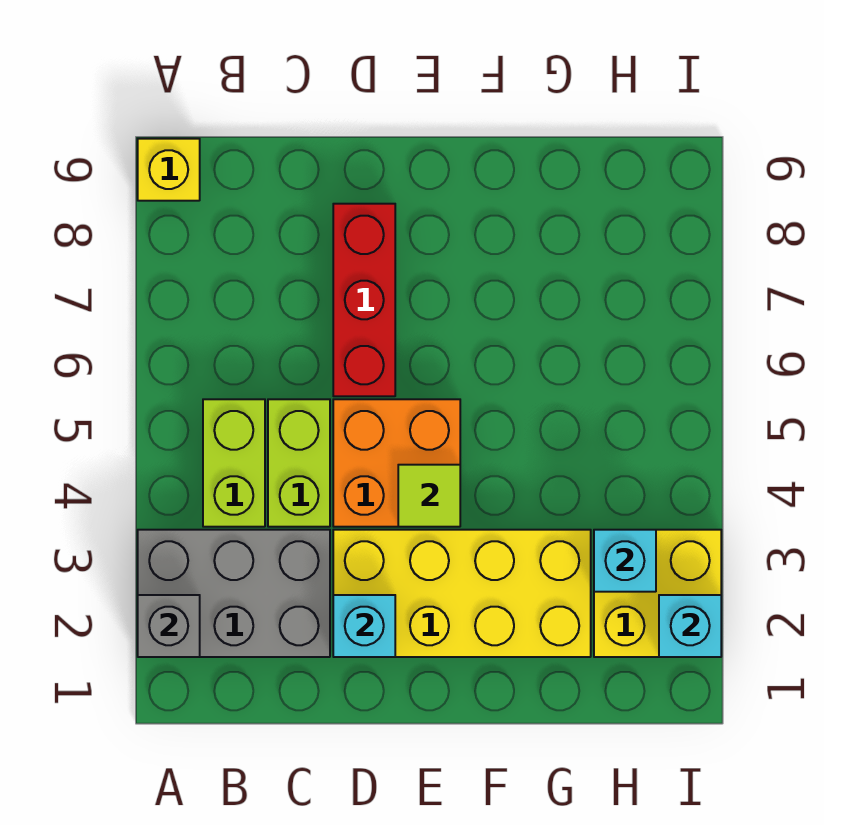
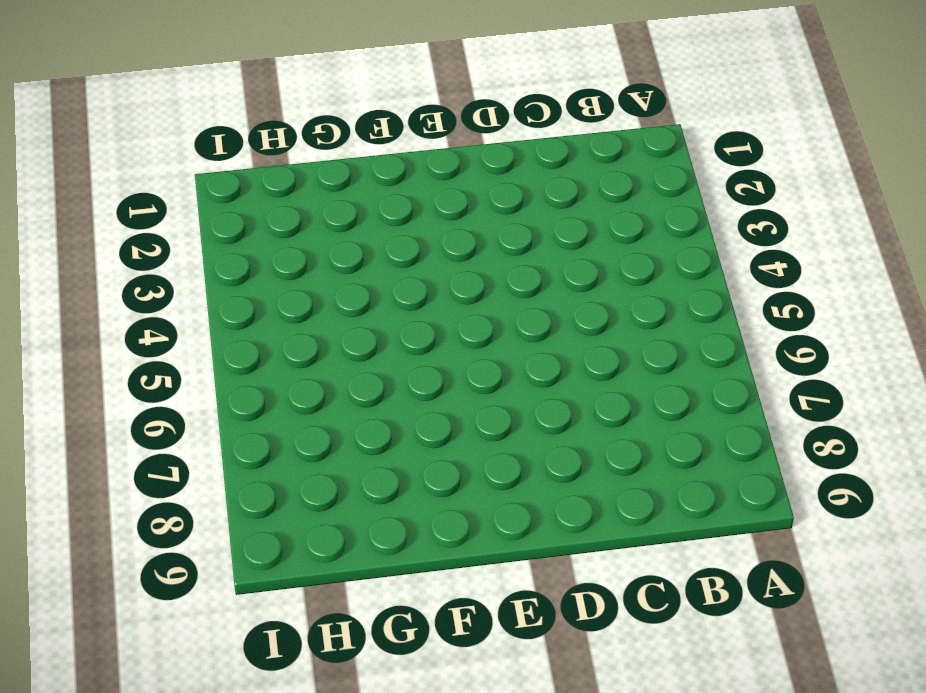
none -> grey 2x3 brick [138,530,330,657]
none -> yellow 1x1 brick [138,139,200,201]
none -> lime 1x2 brick [203,399,265,527]

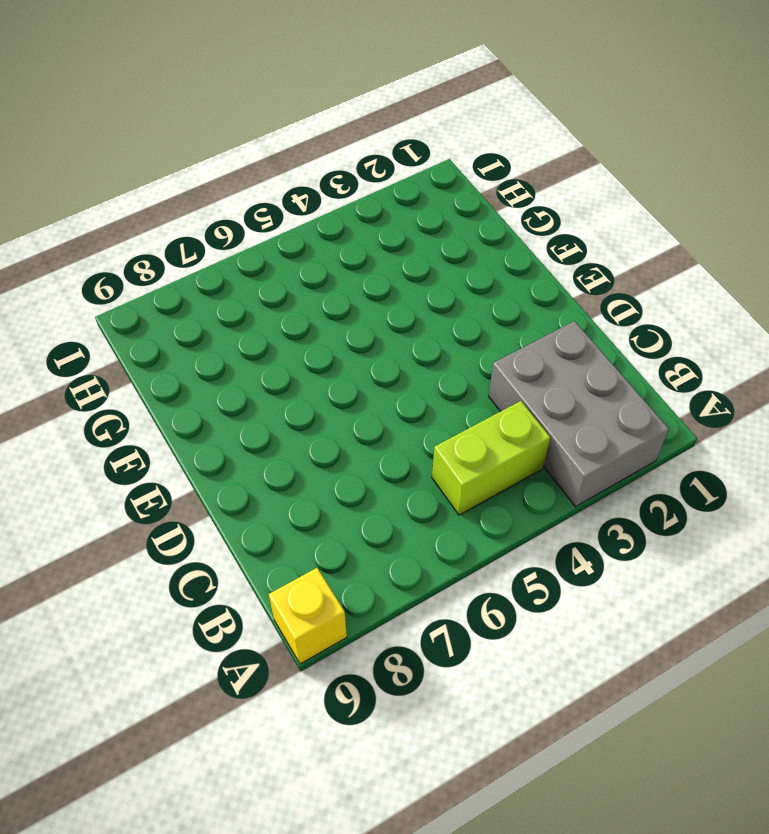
none -> lime 1x2 brick [268,399,330,527]
none -> yellow 2x4 brick [333,530,591,657]
none -> orange 2x2 brick [333,399,460,527]

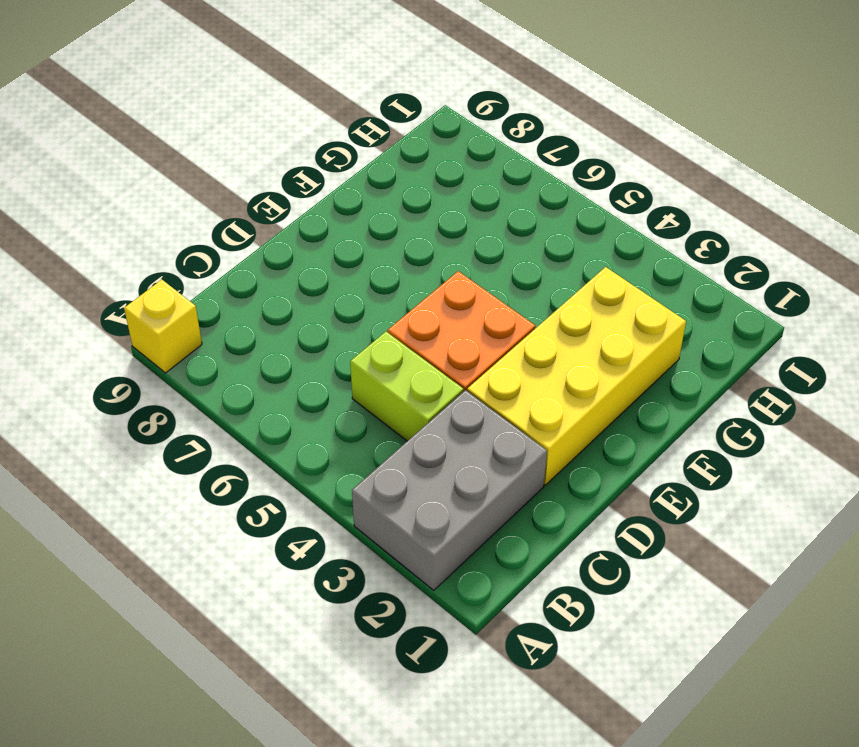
none -> lime 1x2 brick [203,399,265,527]
none -> red 1x3 brick [333,204,395,396]
none -> yellow 2x2 brick [594,530,721,657]

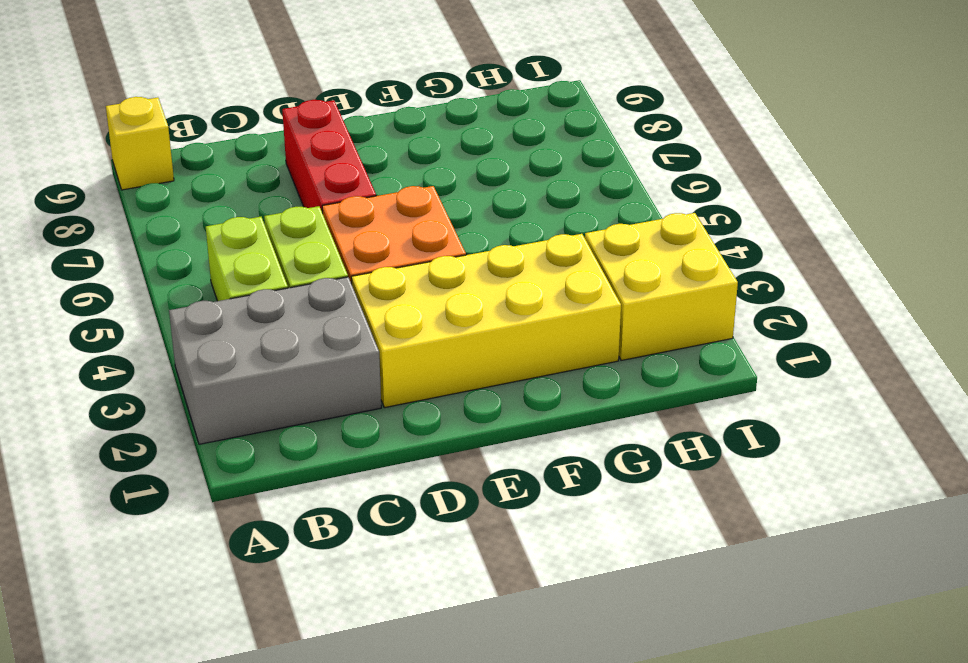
none -> grey 1x1 brick [138,595,200,657]
none -> cyan 1x1 brick [333,595,395,657]
none -> lime 1x1 tile [398,465,460,527]

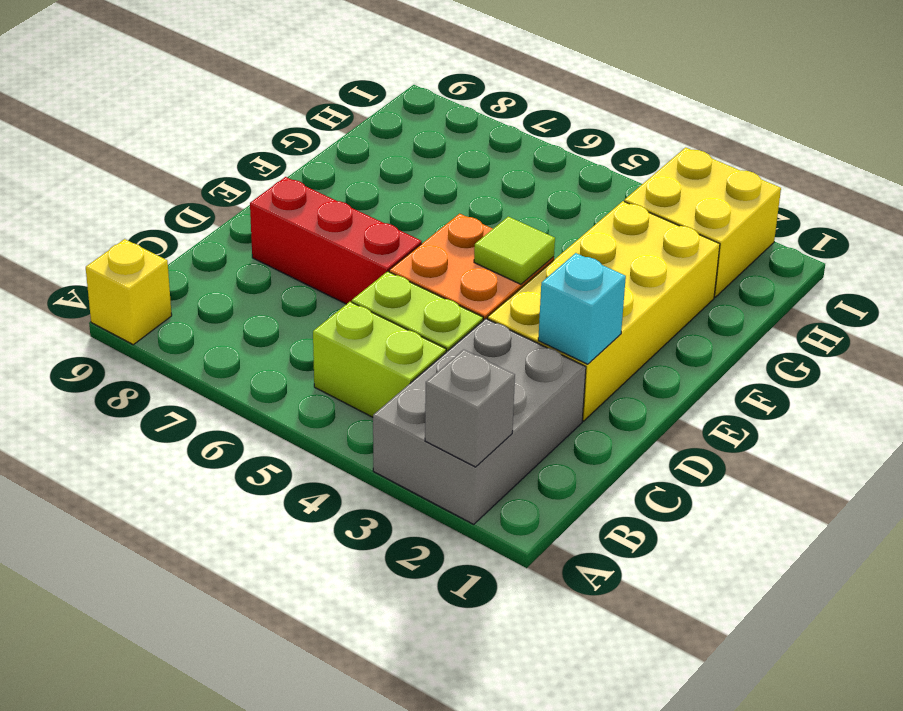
none -> cyan 1x1 brick [594,530,656,592]
none -> cyan 1x1 brick [659,595,721,657]

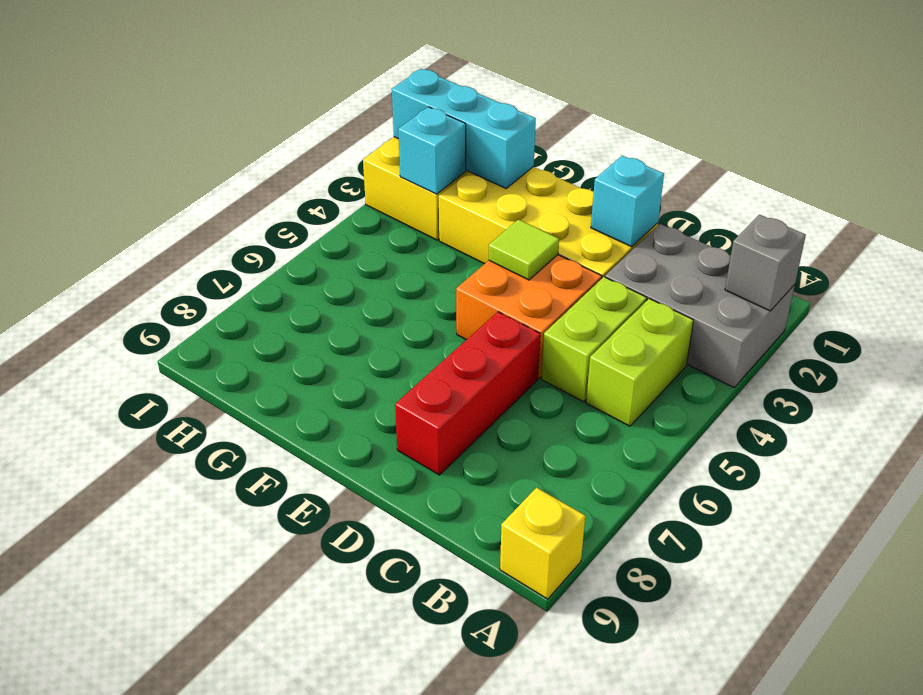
cyan 1x3 brick [392,69,536,188] -> cyan 1x1 brick [659,595,721,657]

